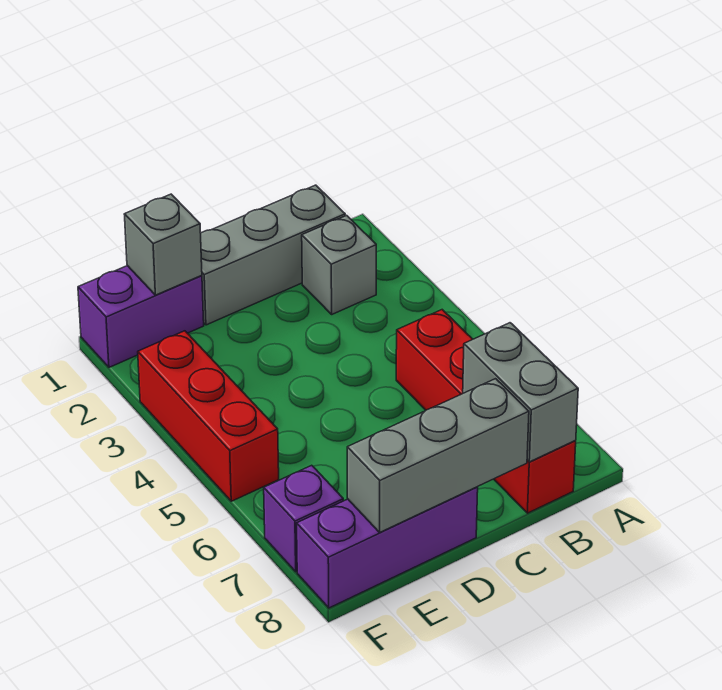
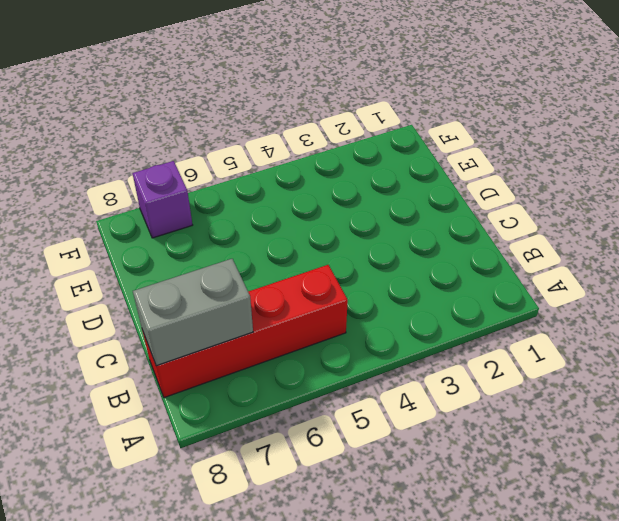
none -> grey 1x3 brick [201,185,345,325]
none -> grey 1x1 brick [302,215,376,314]

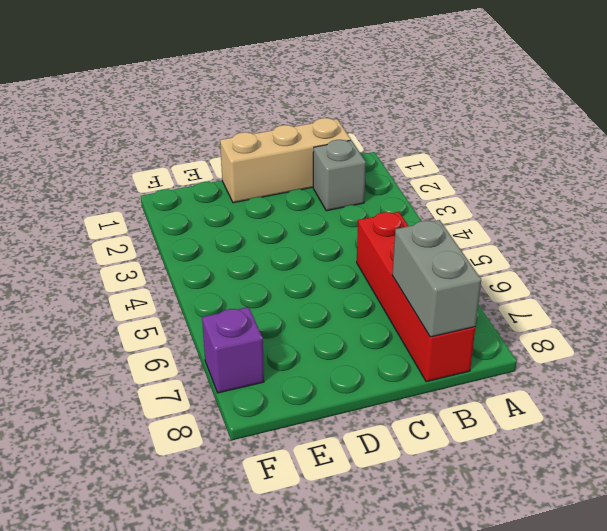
tan 1x3 brick [220,118,351,203] -> grey 1x3 brick [201,185,345,325]
none -> purple 1x3 brick [297,487,478,608]
none -> purple 1x2 brick [78,266,204,367]

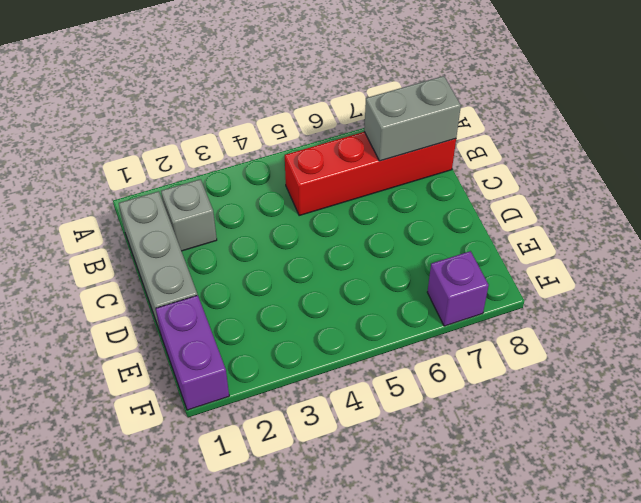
none -> purple 1x3 brick [297,487,478,608]
none -> red 1x3 brick [138,331,279,501]

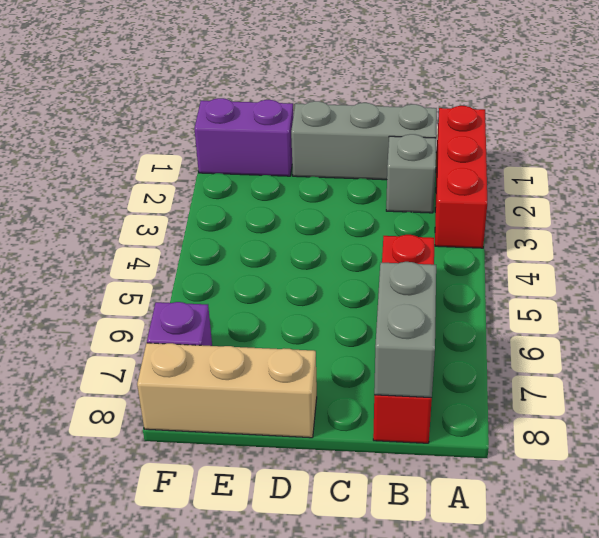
red 1x3 brick [435,106,487,248] -> red 1x3 brick moved to [138,331,279,501]
tan 1x3 brick [137,343,317,438] -> purple 1x3 brick [297,487,478,608]
none -> grey 1x3 brick [347,379,529,532]
none -> grey 1x1 brick [124,194,202,295]

